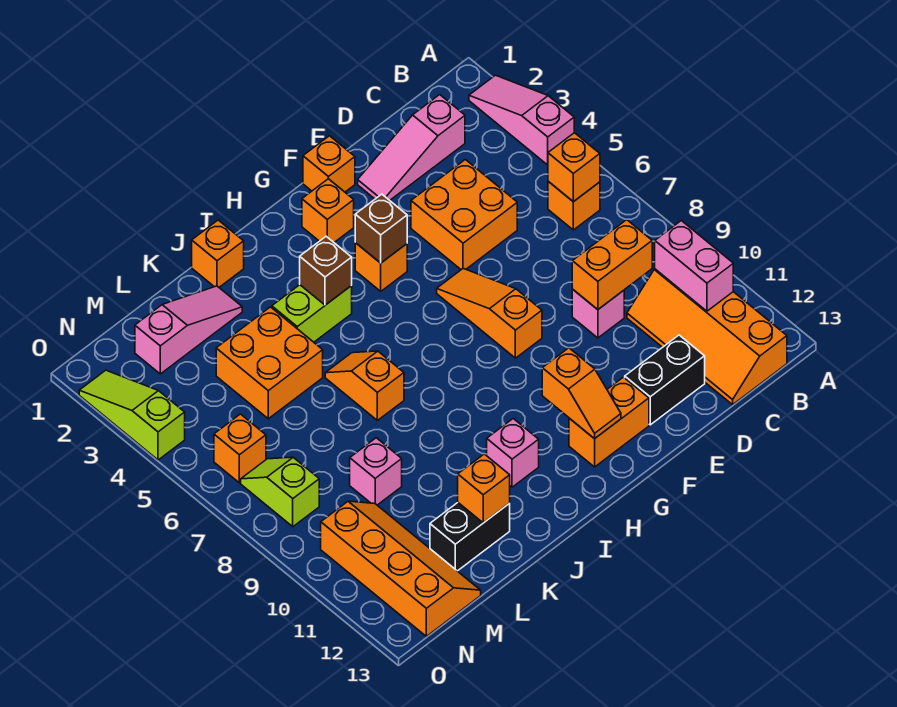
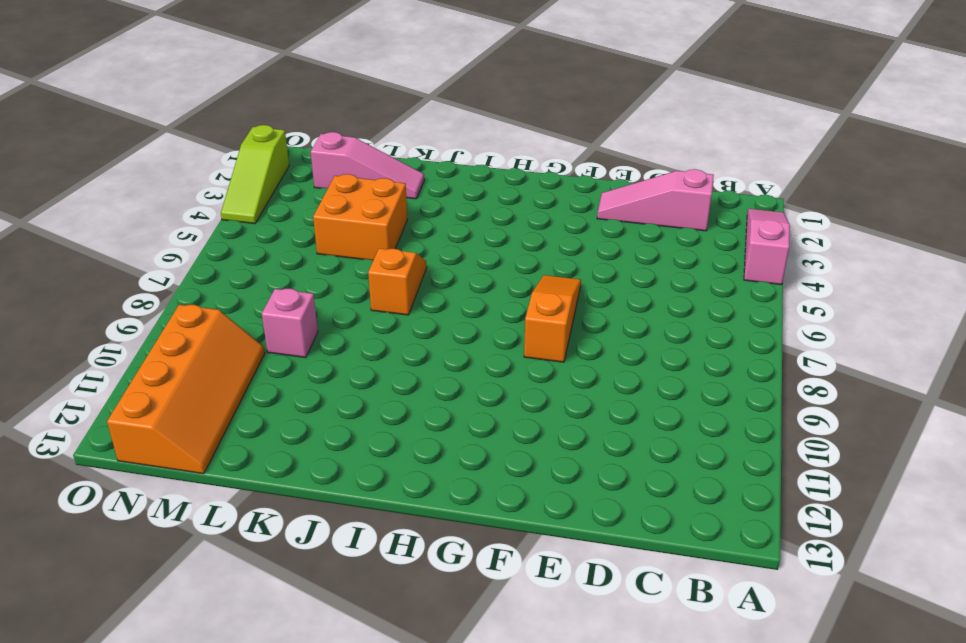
lime 1x3 slope [221,125,289,224] -> lime 1x3 slope turned to [79,370,185,460]
none -> orange 1x1 brick [548,181,600,230]
none -> orange 2x4 slope [627,269,787,405]
none -> orange 2x2 brick [411,160,517,270]
none -> pink 1x1 brick [572,289,624,338]

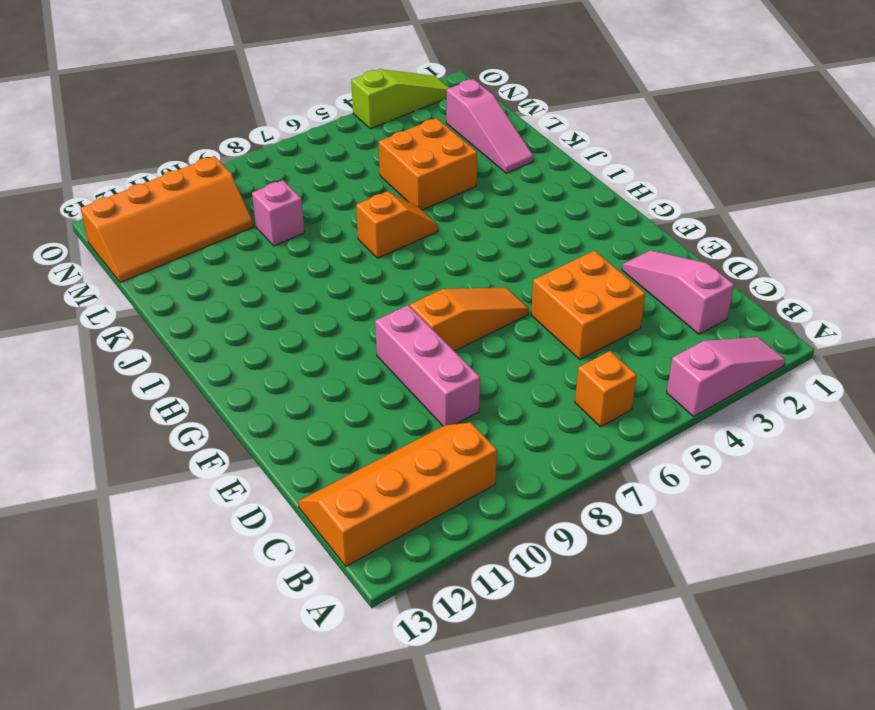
pink 1x3 brick [375,305,480,426] -> pink 1x1 brick [572,289,624,338]
none -> black 1x2 brick [625,335,705,425]
none -> orange 1x1 brick [303,136,355,192]
none -> orange 1x2 brick [569,377,649,467]
none -> orange 1x1 brick [302,179,354,242]

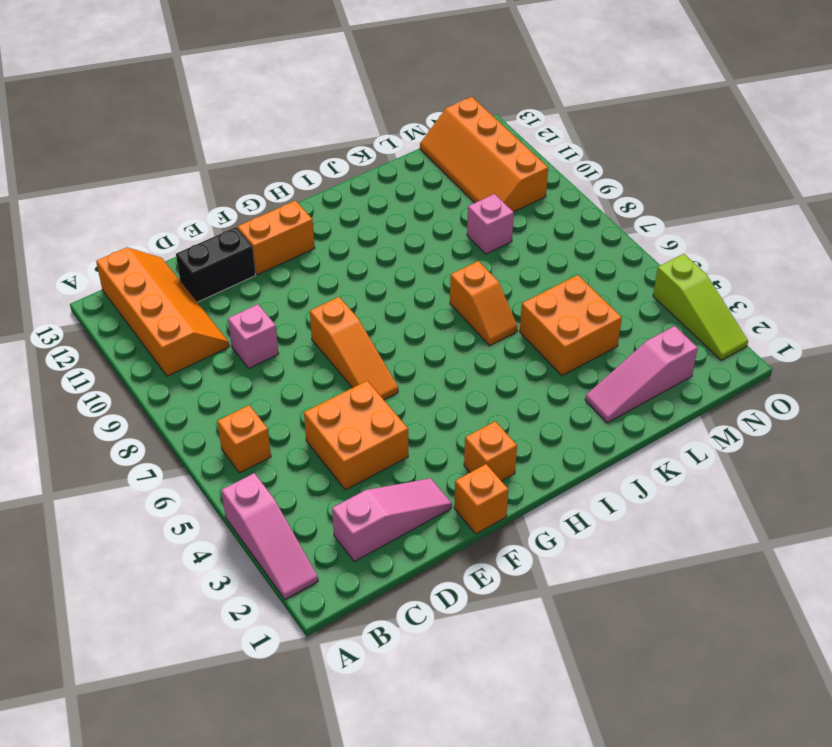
none -> orange 1x1 brick [355,243,407,291]
none -> lime 1x2 brick [272,285,352,342]
none -> pink 1x1 brick [487,419,539,487]
none -> orange 1x1 brick [192,220,244,287]

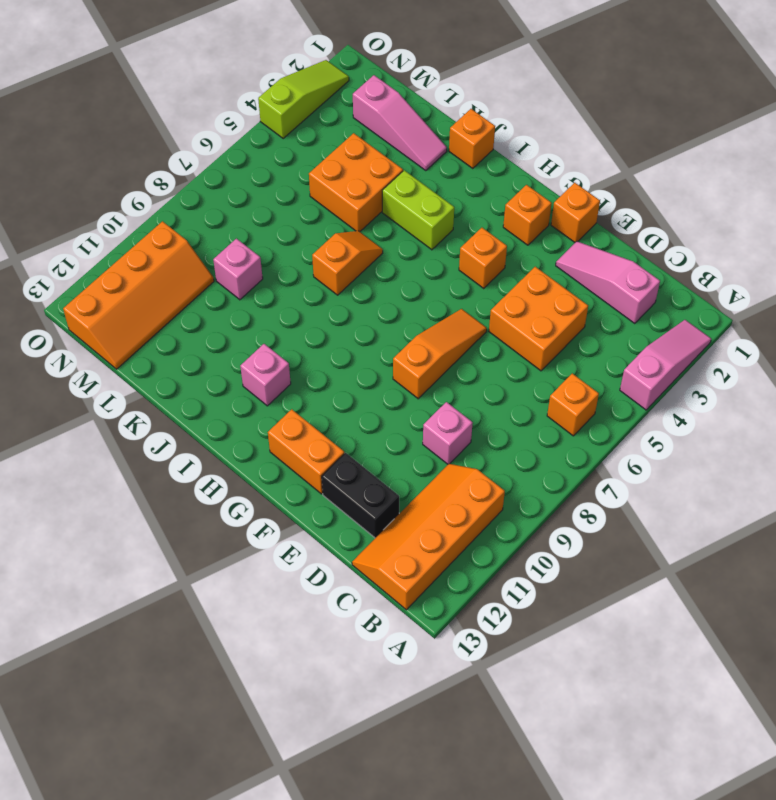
none -> black 1x2 brick [430,503,510,571]
none -> orange 1x1 brick [214,414,266,483]
none -> lime 1x2 slope [241,457,319,527]
none -> orange 1x1 brick [548,133,600,202]

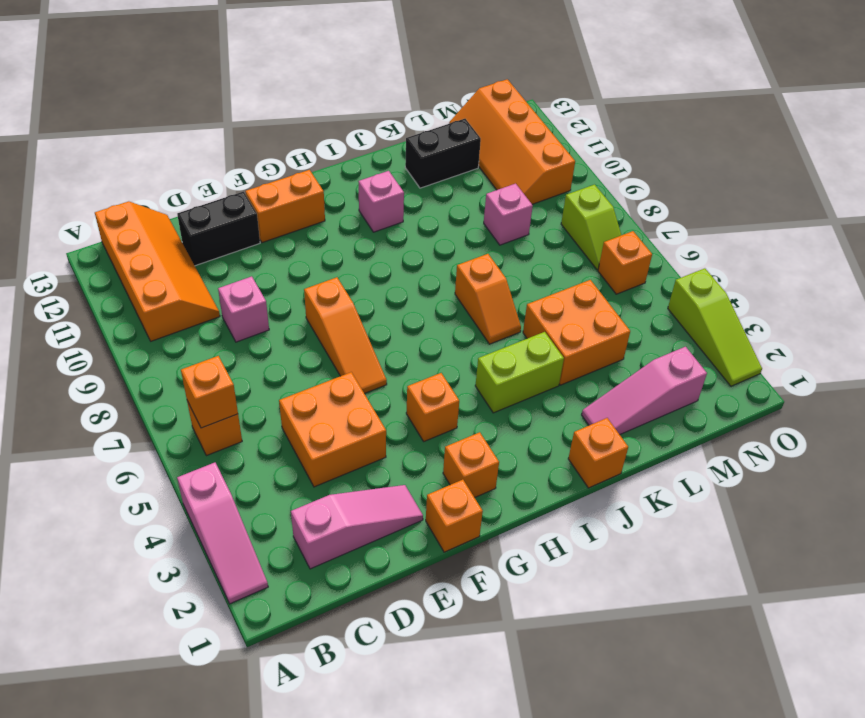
none -> pink 1x2 brick [655,221,733,311]
none -> orange 1x2 brick [572,220,652,309]
none -> brown 1x1 brick [355,194,407,263]
none -> orange 1x2 slope [542,348,621,439]

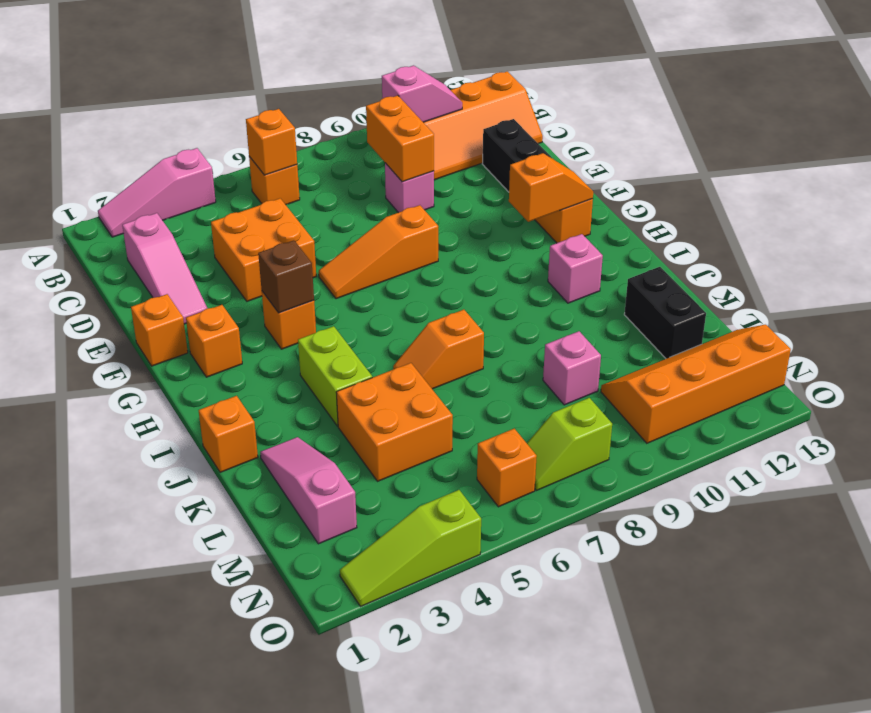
pink 1x2 slope [382,65,462,122] -> pink 1x2 brick [655,221,733,311]
none -> brown 1x1 brick [300,236,352,305]
none -> orange 1x1 brick [458,454,510,523]

